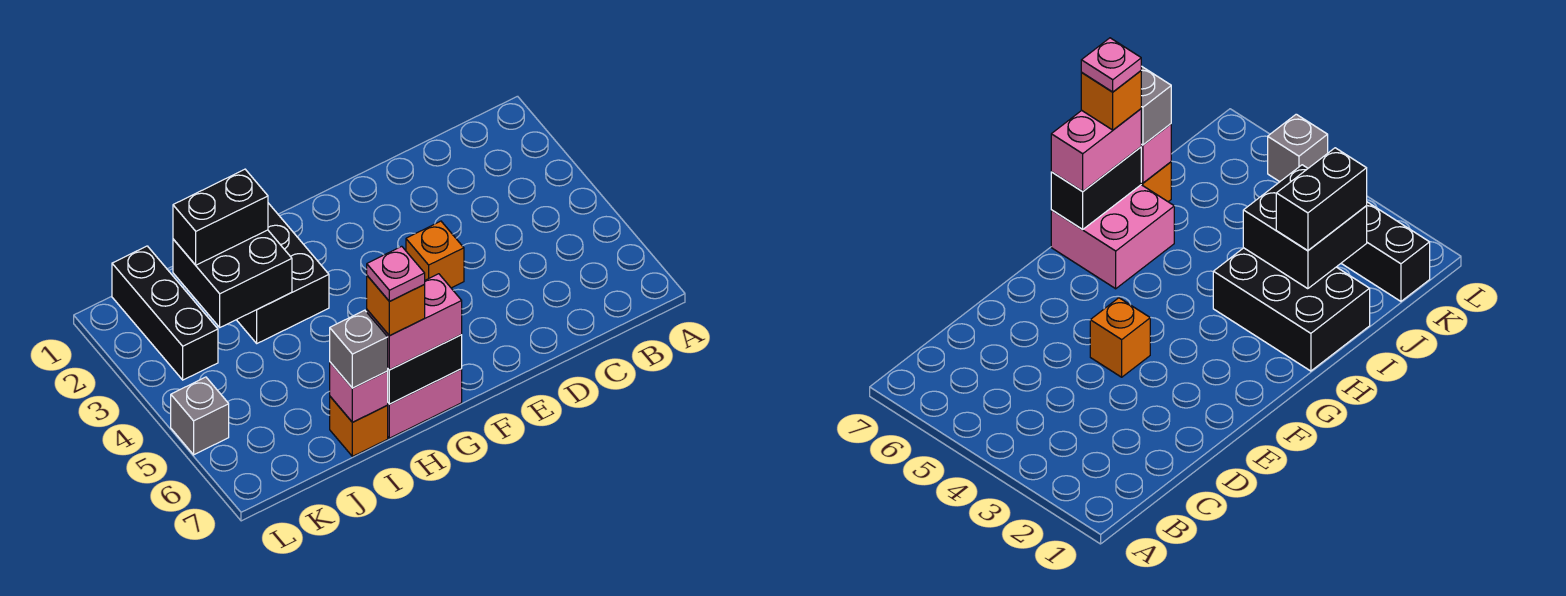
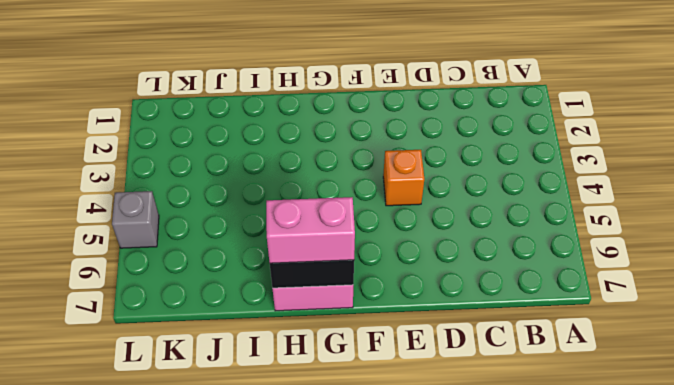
none -> black 2x3 brick [237,203,329,343]
none -> orange 1x1 brick [330,397,388,456]
none -> black 1x3 brick [112,246,218,380]

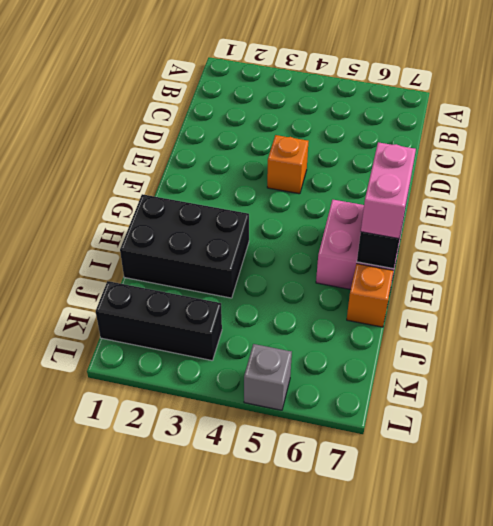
none -> black 2x2 brick [173,230,292,327]
none -> pink 1x1 brick [330,362,388,422]
none -> black 1x2 brick [173,169,268,265]

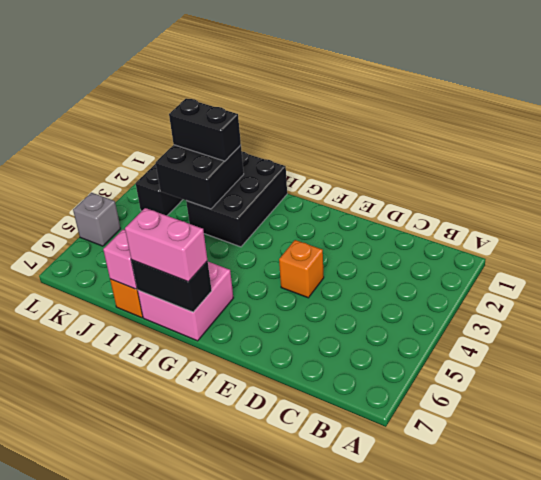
none -> grey 1x1 brick [330,310,388,388]
none -> orange 1x1 brick [367,276,425,336]
none -> pink 1x1 plate [367,246,425,301]

